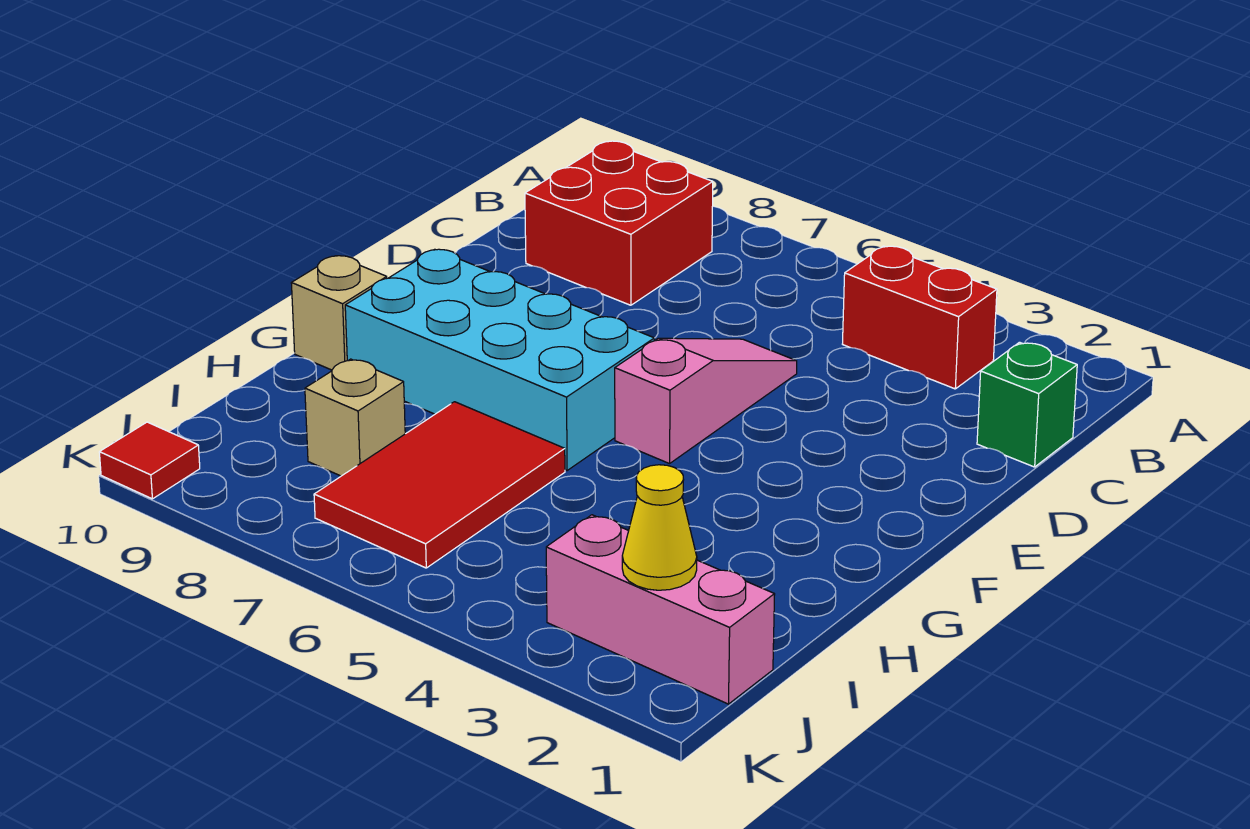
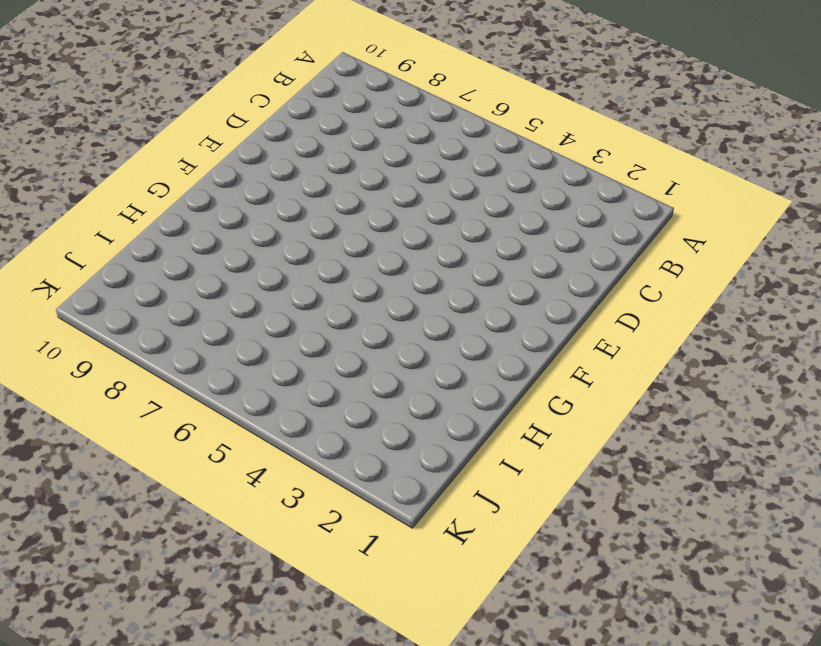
none -> red 1x2 brick [843,246,997,389]
none -> red 2x2 brick [525,141,713,305]

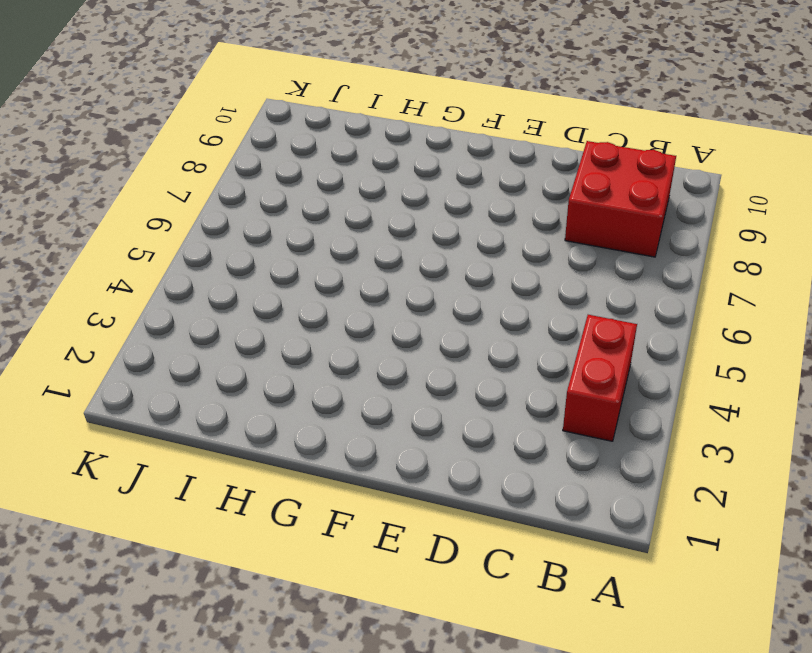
none -> green 1x1 brick [977,342,1077,467]
none -> pink 1x3 slope [615,338,797,464]

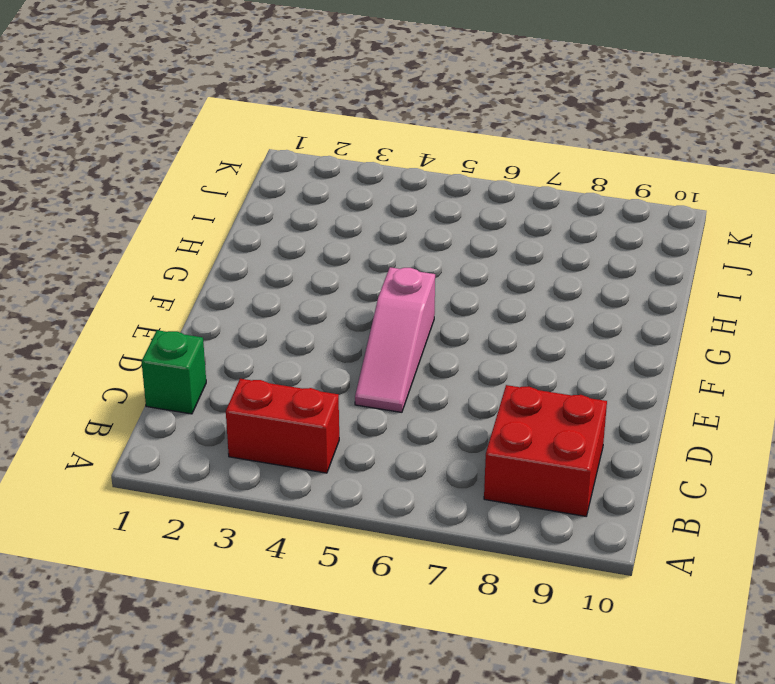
none -> cyan 2x4 brick [345,249,654,471]
none -> tan 1x1 brick [291,256,387,370]

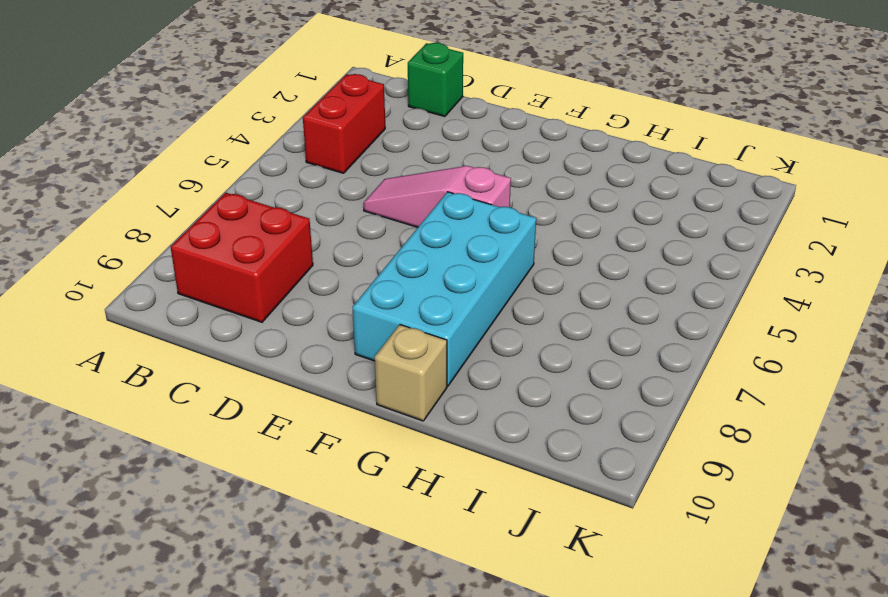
none -> red 2x3 tile [314,402,565,568]
none -> tan 1x1 brick [305,359,405,476]

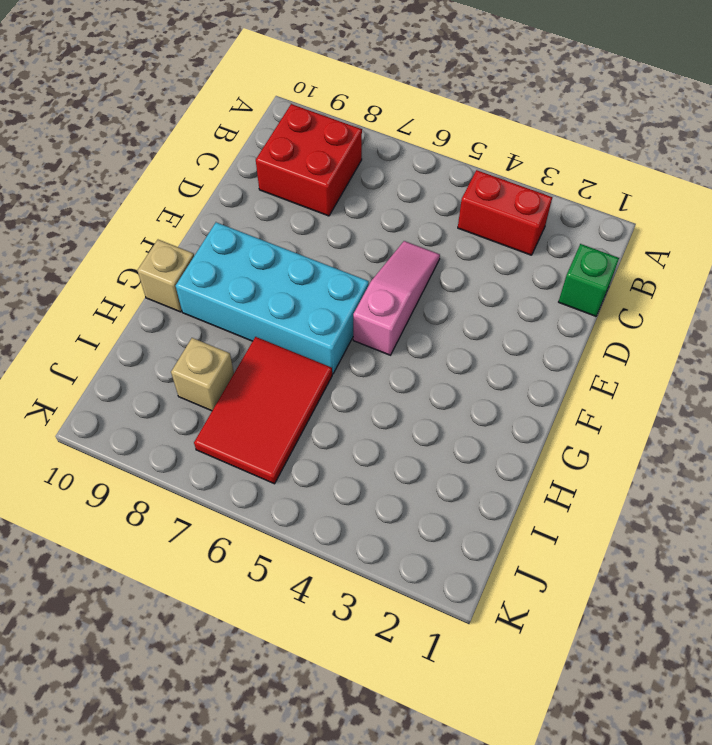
none -> pink 1x3 brick [546,515,775,704]
none -> red 1x1 tile [99,422,200,499]

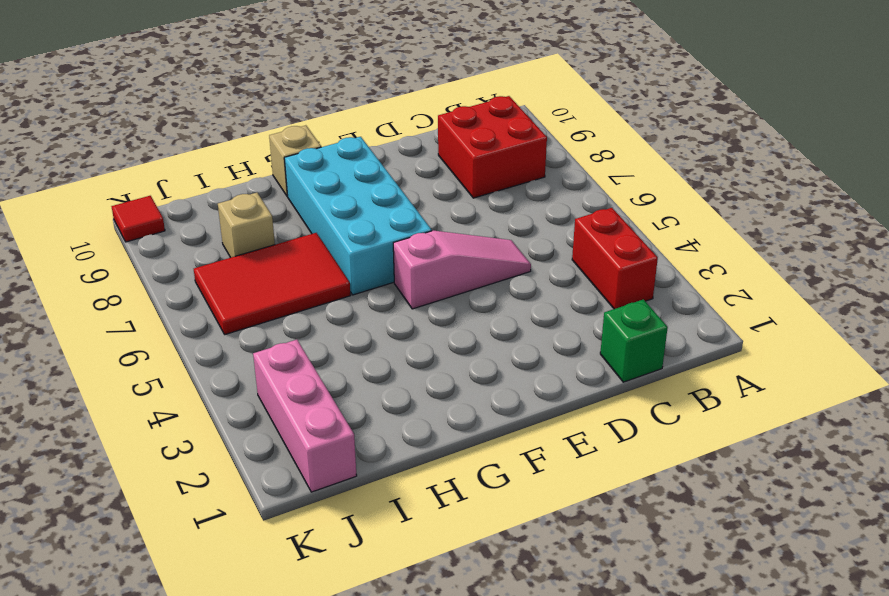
none -> yellow 1x1 cone [622,465,697,590]

